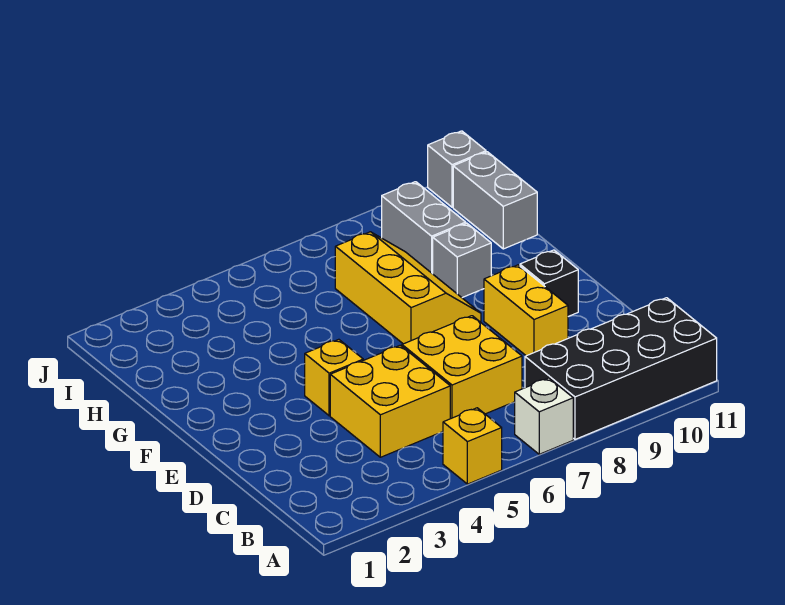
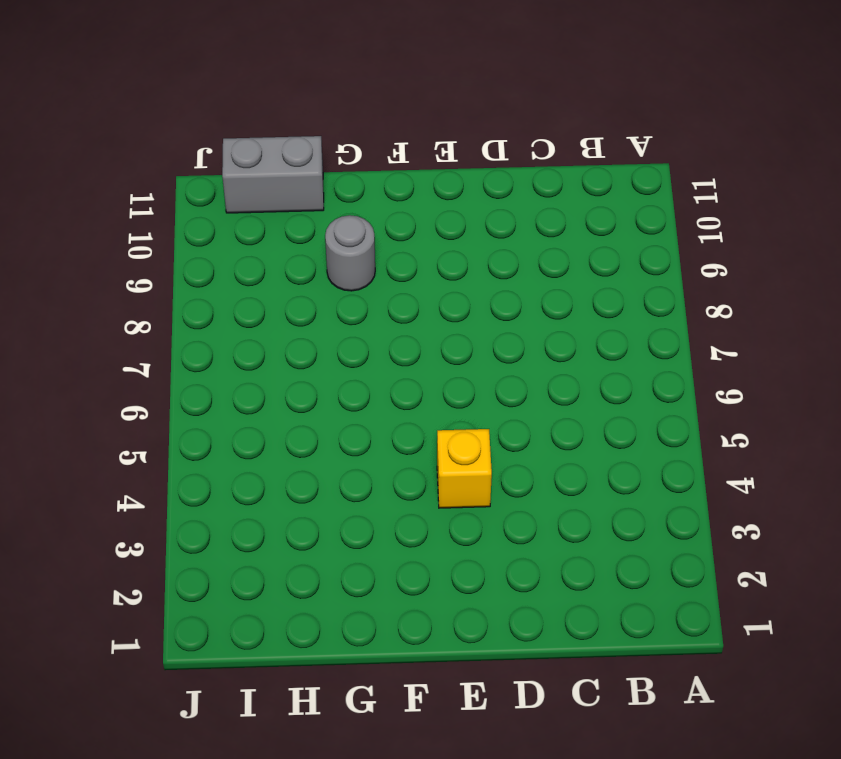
grey 1x1 round brick [325,215,375,291] -> grey 1x1 brick [433,223,491,298]
none -> yellow 1x1 brick [443,408,502,484]
none -> white 1x1 brick [515,378,573,454]
none -> black 2x4 brick [525,298,717,439]

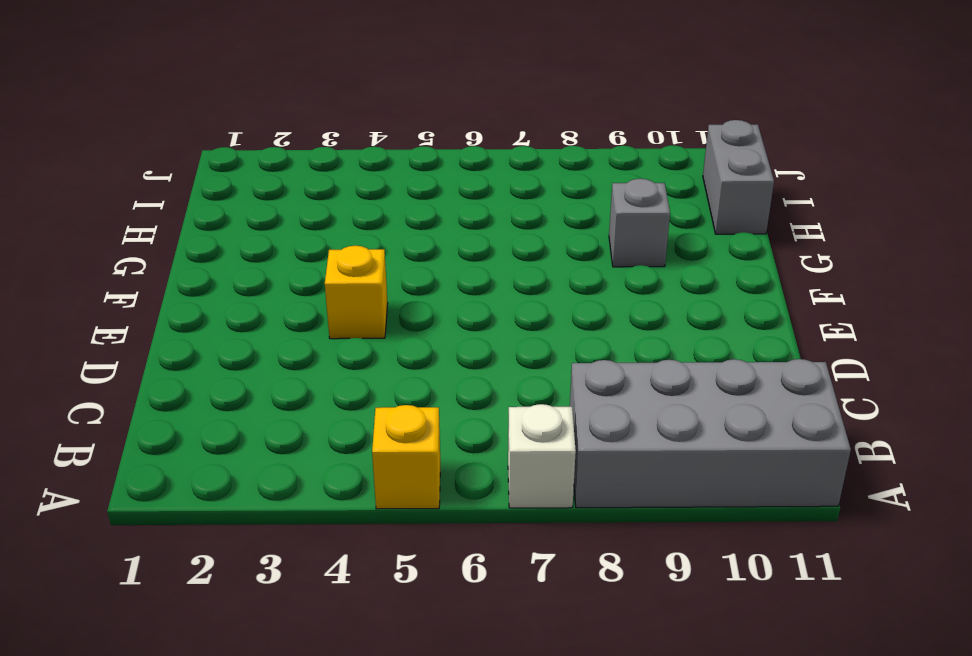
grey 2x4 brick [570,359,851,508] -> black 2x4 brick [525,298,717,439]
none -> yellow 2x2 brick [330,345,450,457]
none -> yellow 2x2 brick [402,316,522,419]
none -> yellow 1x2 brick [484,265,568,356]

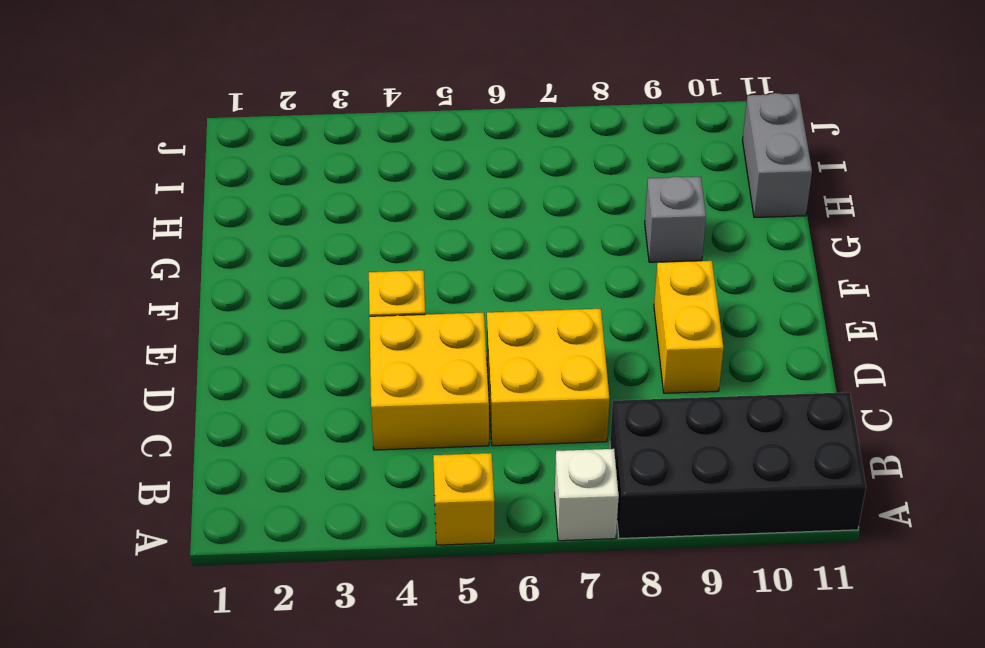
none -> black 1x1 brick [520,250,578,317]
none -> yellow 2x3 slope [335,232,481,344]
none -> grey 1x2 brick [382,182,466,274]

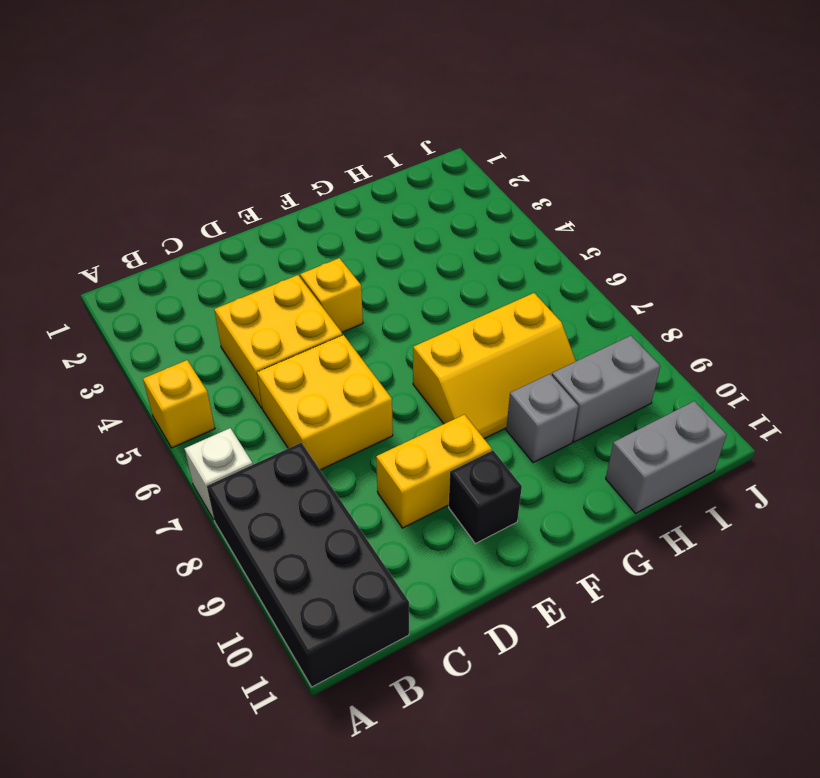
none -> grey 1x1 brick [428,131,486,207]

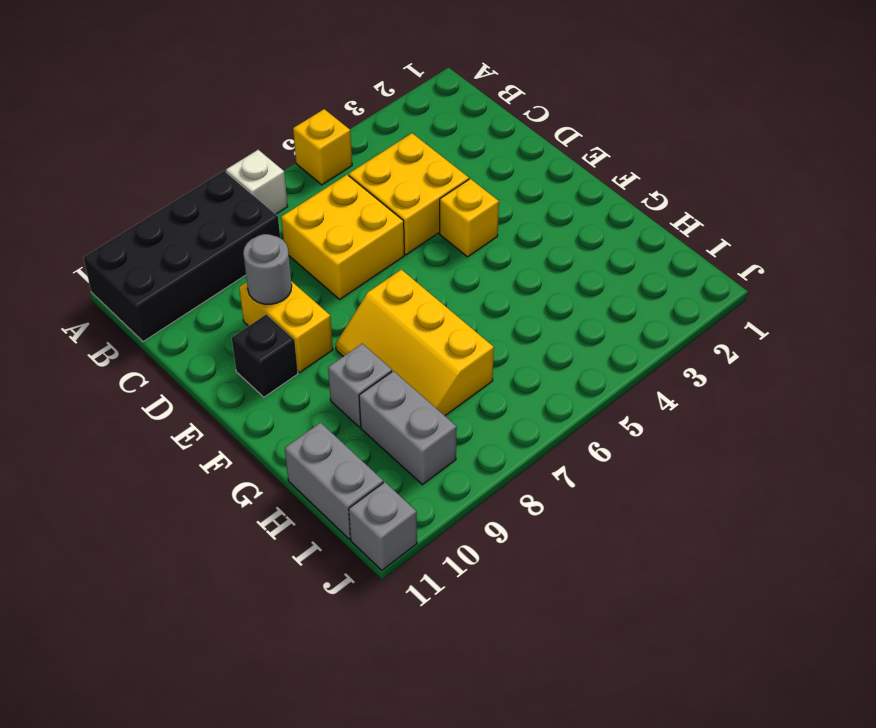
grey 1x1 round brick [243,234,292,304] -> none

